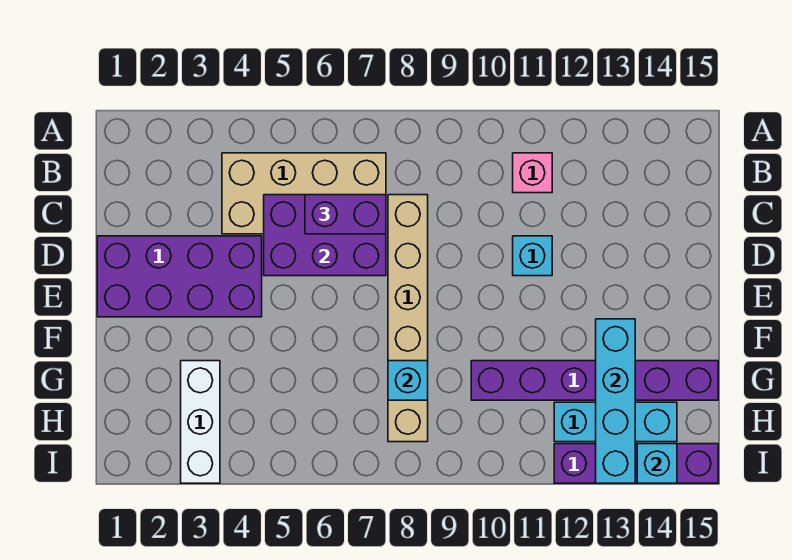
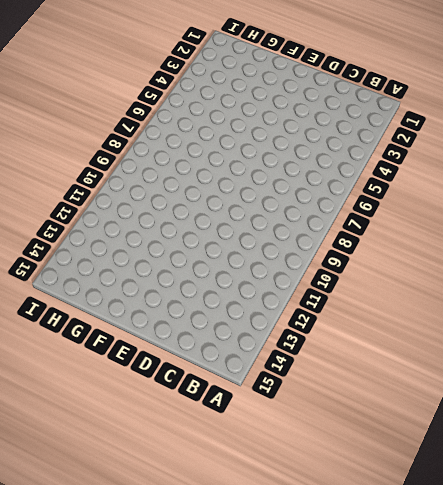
none -> tan 2x4 brick [222,153,386,234]
none -> pink 1x1 brick [513,153,552,193]
none -> tan 1x6 brick [388,195,428,442]

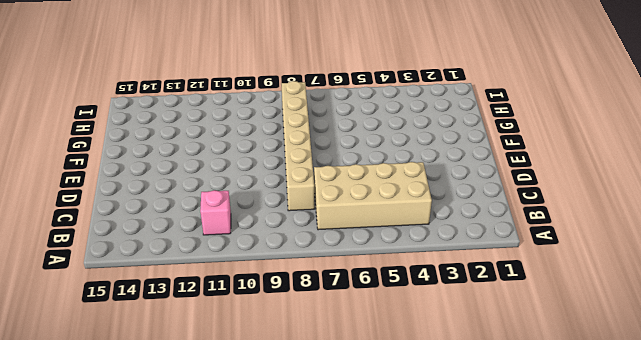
none -> purple 2x4 brick [97,236,262,317]
none -> cyan 1x1 brick [513,236,552,276]
none -> white 1x3 brick [181,361,220,483]

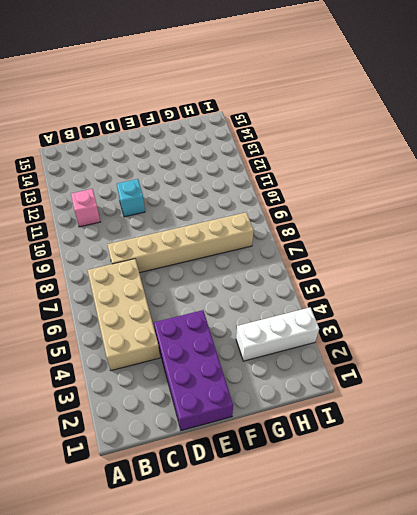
none -> purple 1x6 brick [471,361,718,400]
none -> cyan 1x3 brick [554,402,677,442]
none -> purple 1x4 brick [554,444,718,483]

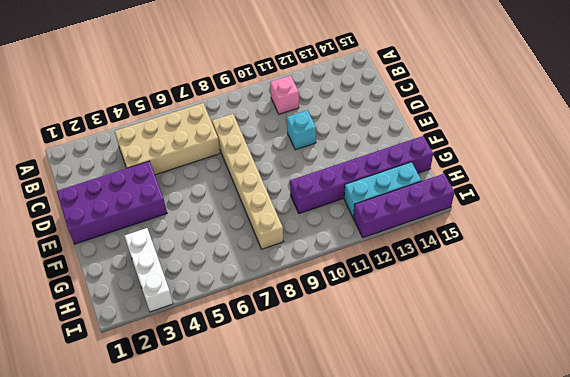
none -> purple 2x3 brick [264,195,386,276]
none -> cyan 1x4 brick [596,319,635,483]
none -> cyan 1x1 brick [388,361,428,400]

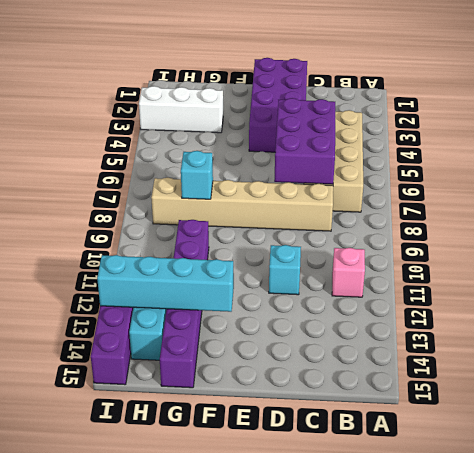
none -> cyan 1x1 brick [637,444,677,483]
none -> purple 1x2 brick [305,195,386,234]

